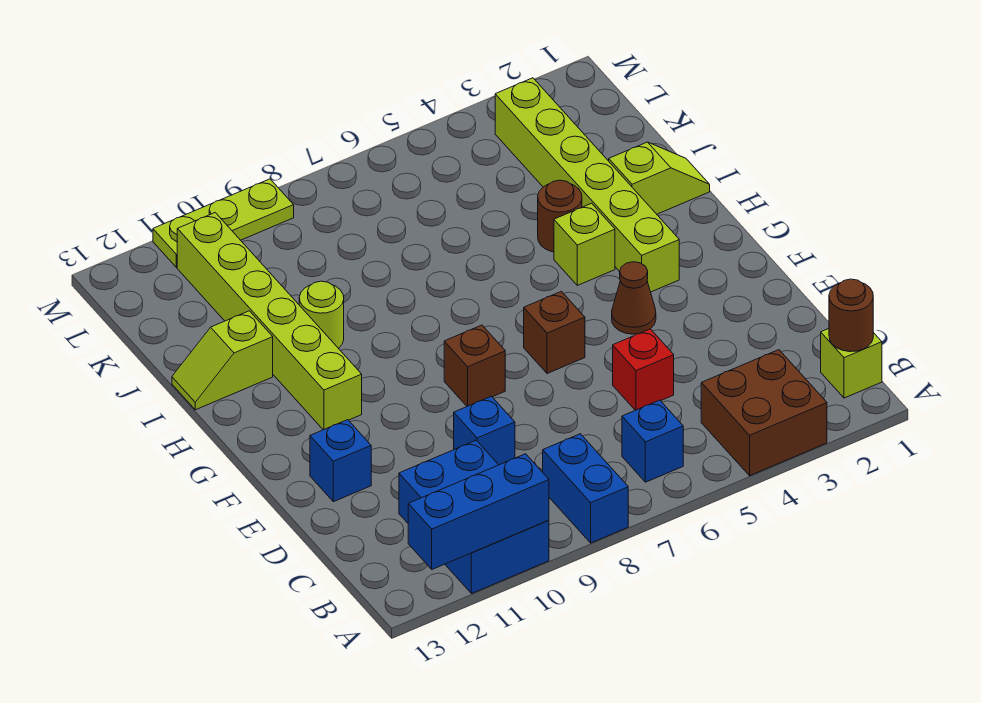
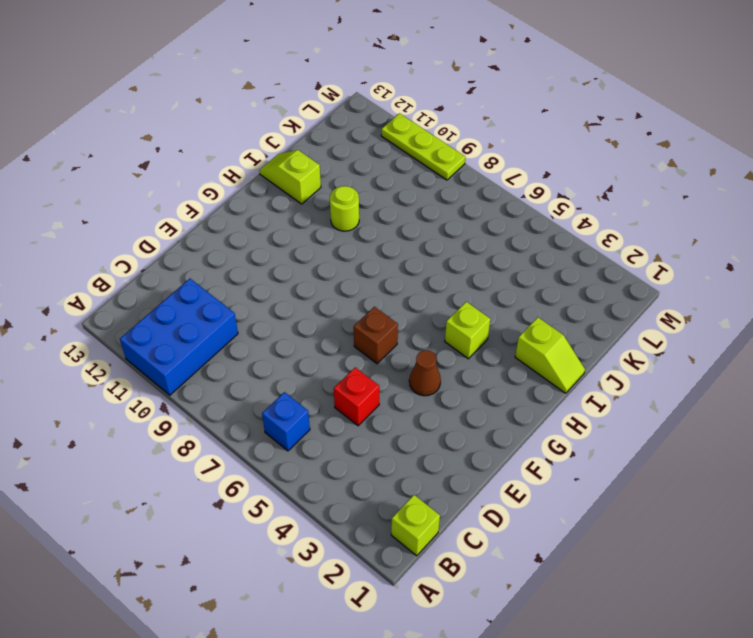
none -> brown 2x2 brick [701,350,827,476]
none -> blue 1x2 brick [543,434,628,543]
none -> blue 1x1 brick [454,396,515,465]

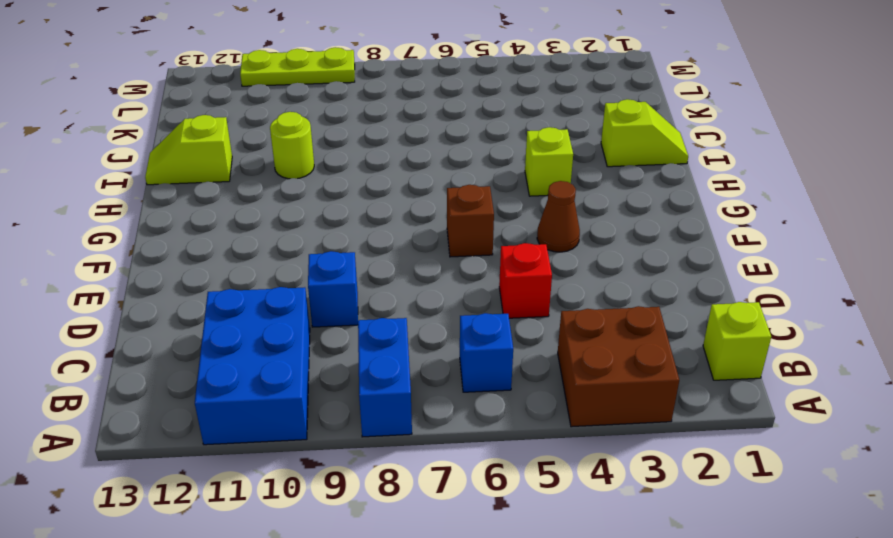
none -> blue 1x1 brick [310,420,371,502]
none -> brown 1x1 brick [444,325,505,406]
none -> lime 1x6 brick [495,78,679,292]

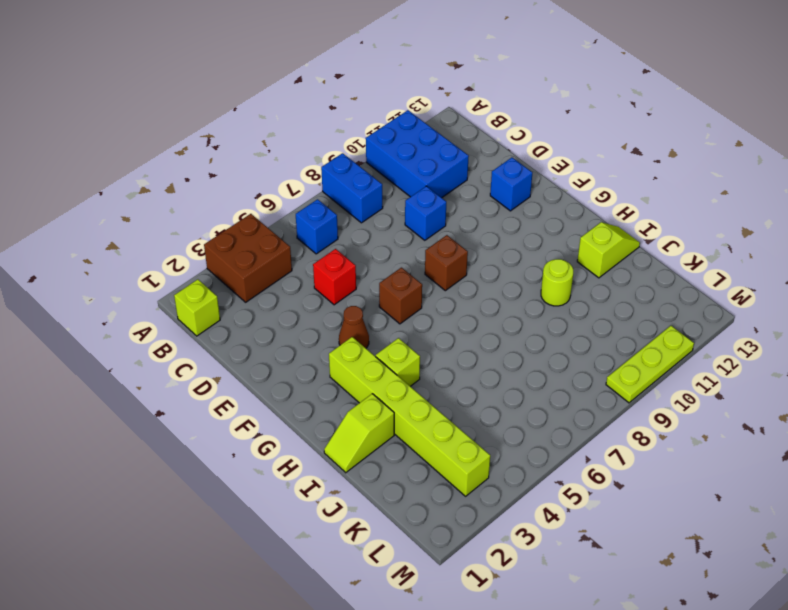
none -> lime 1x6 brick [177,213,362,430]
none -> brown 1x1 round brick [538,180,582,252]
none -> blue 1x3 brick [408,454,549,569]

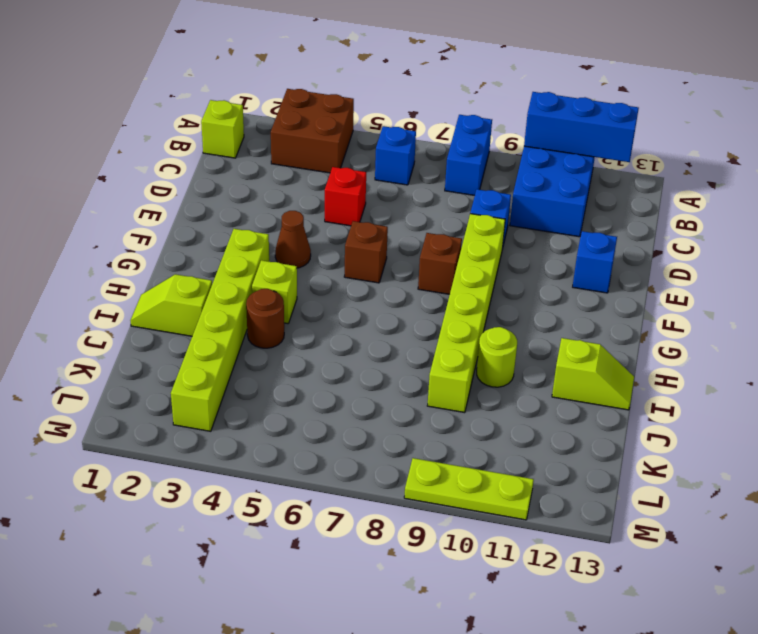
lime 1x6 brick [427,214,505,413] -> lime 1x6 brick moved to [177,213,362,430]
none -> brown 1x1 round brick [829,279,873,352]

